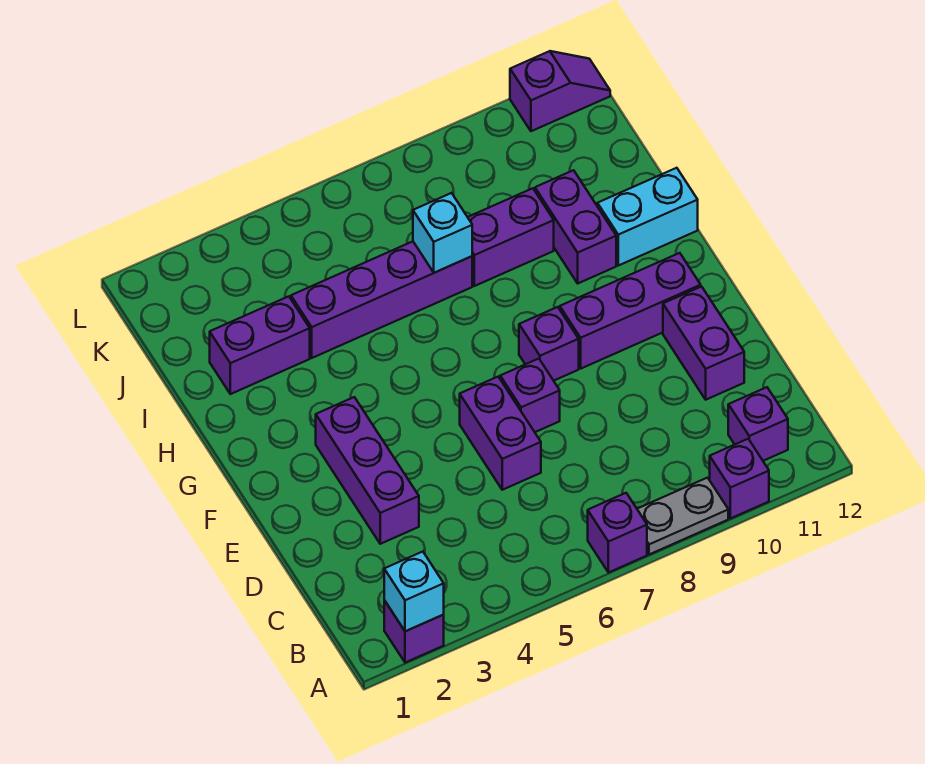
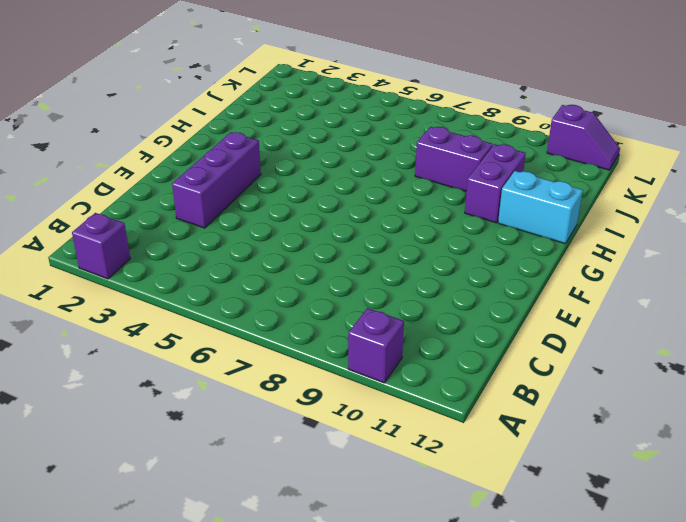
none -> purple 1x1 brick [588,493,647,573]
none -> grey 1x2 plate [637,478,728,555]
none -> purple 1x1 brick [728,387,788,461]

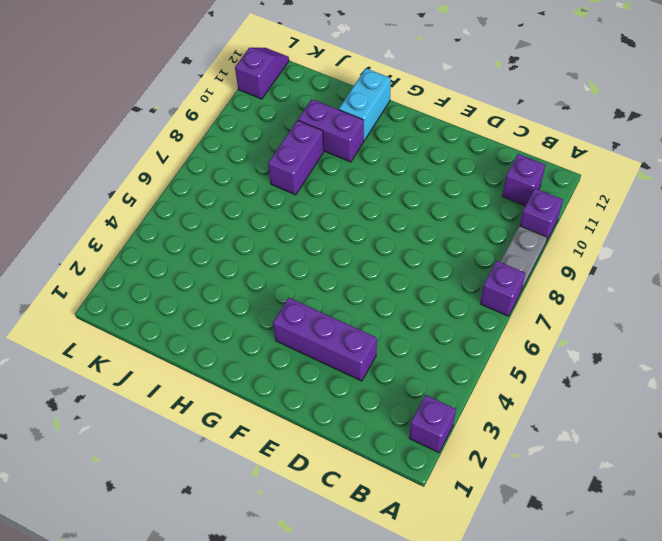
none -> purple 1x2 brick [460,377,541,490]
none -> purple 1x2 brick [663,287,744,400]
none -> purple 1x1 brick [500,359,560,432]

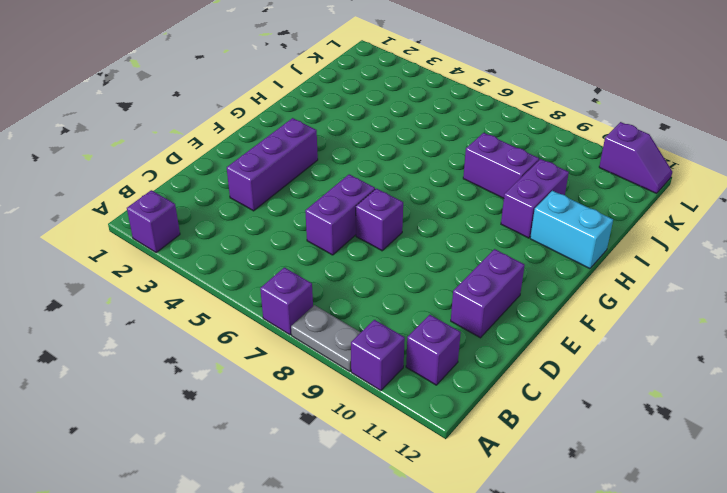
none -> purple 1x1 brick [519,307,579,381]
none -> purple 1x3 brick [560,253,701,368]
none -> purple 1x2 brick [210,296,310,394]

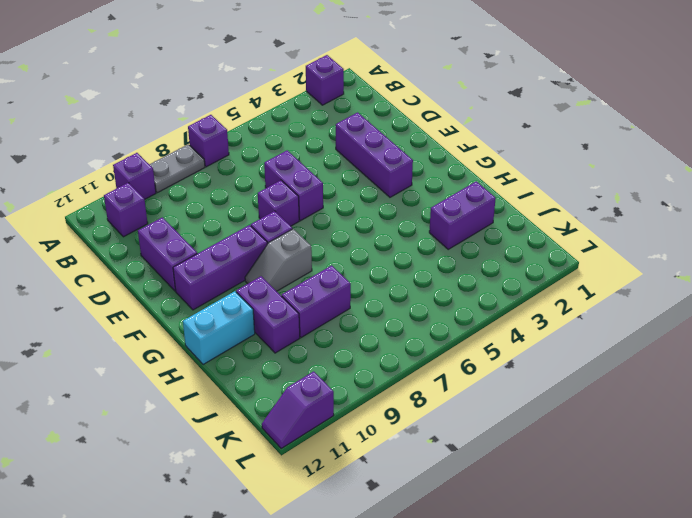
grey 1x2 slope [245,229,312,291] -> none
none -> purple 1x4 brick [291,242,472,358]
none -> cyan 1x1 brick [384,552,444,631]
none -> cyan 1x1 brick [413,193,472,273]

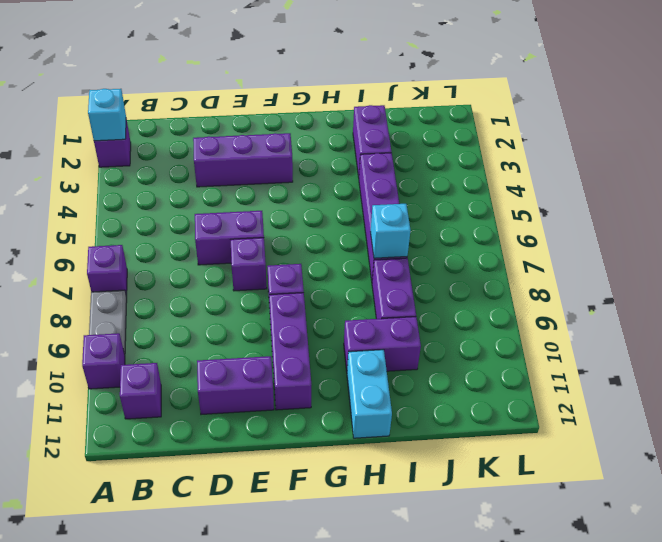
none -> purple 1x2 slope [510,51,610,131]

